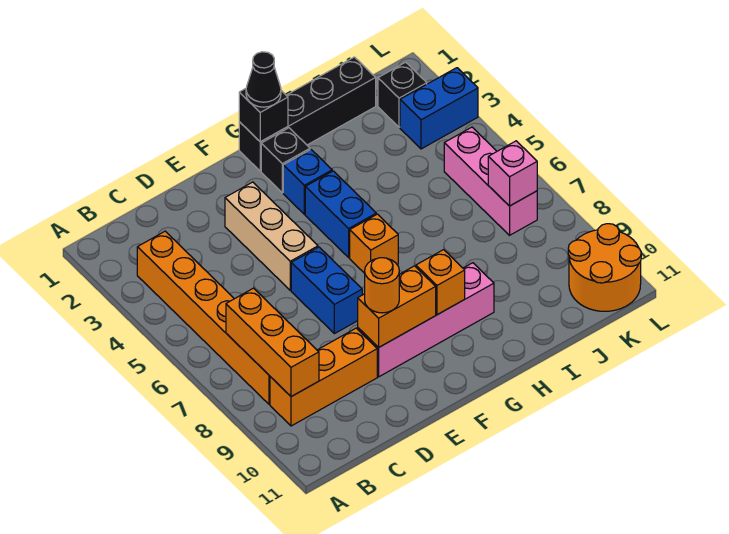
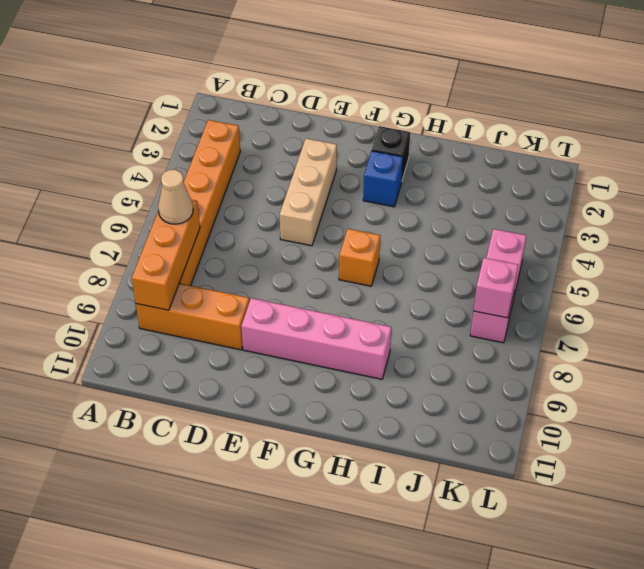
tan 1x1 cone [158,170,193,224] -> none
none -> blue 1x2 brick [291,247,362,334]
none -> black 1x4 brick [239,57,376,171]
none -> blue 1x2 brick [305,171,376,257]

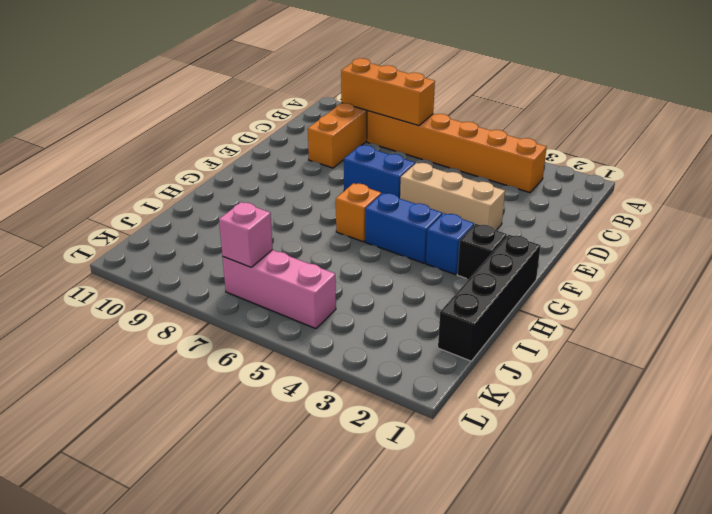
none -> pink 1x4 brick [358,263,494,377]
none -> black 1x1 brick [378,62,427,127]
none -> blue 1x2 brick [400,68,478,149]

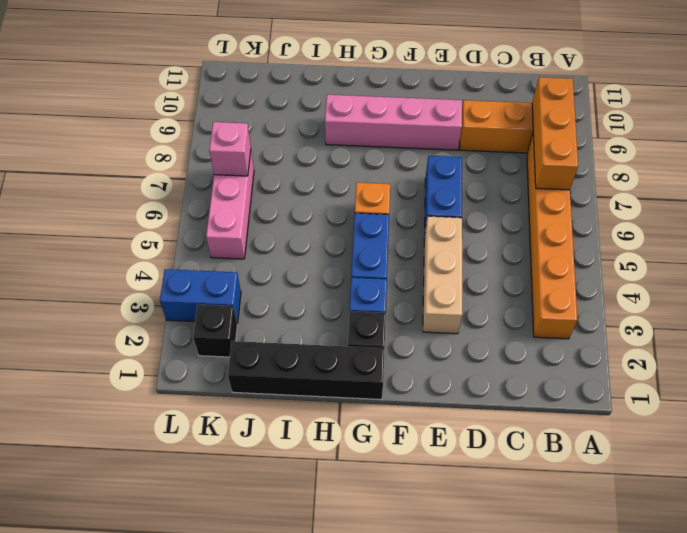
none -> orange 2x2 round brick [568,224,641,311]
none -> orange 1x2 brick [358,266,436,347]
none -> black 1x1 brick [239,89,288,142]

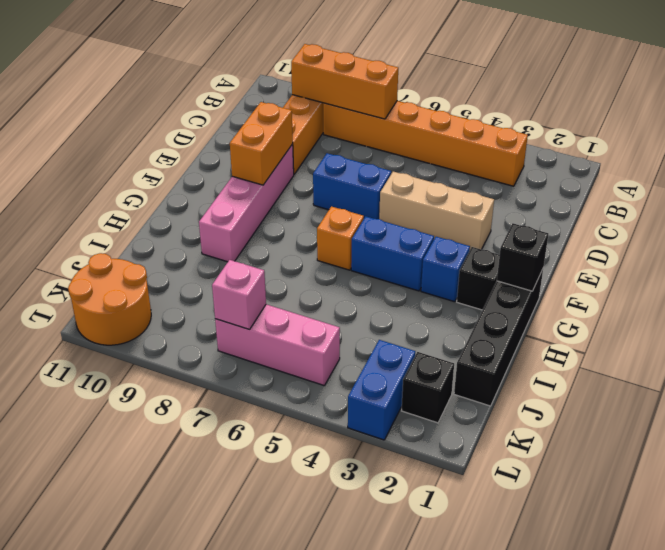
none -> orange 1x1 brick [416,250,465,315]
none -> orange 1x1 round brick [365,258,399,313]
none -> black 1x1 cone [246,52,281,107]

